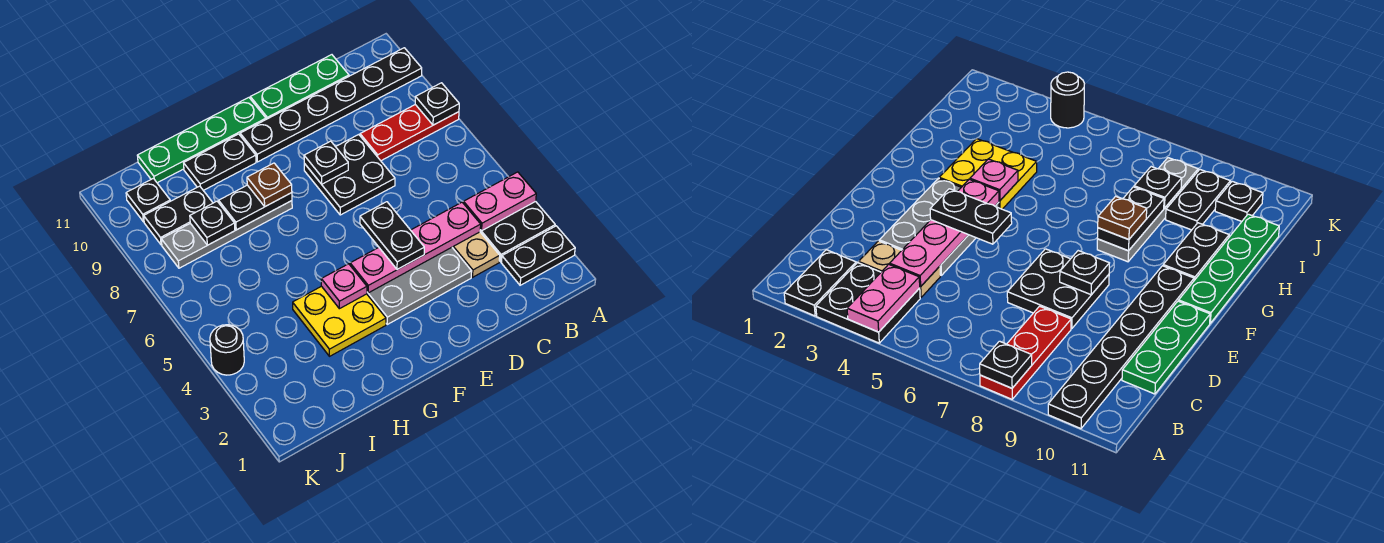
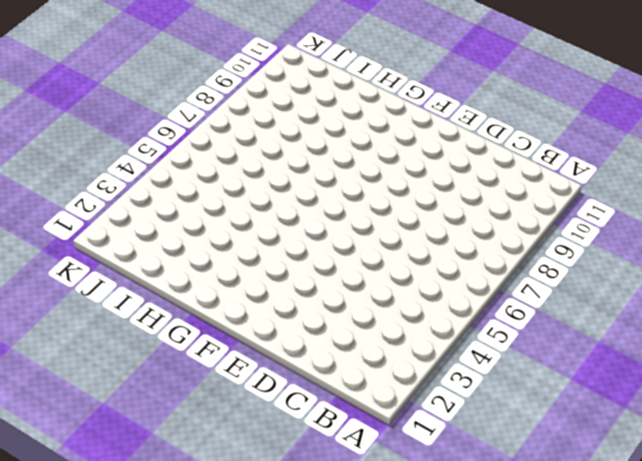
none -> black 1x2 plate [502,226,575,285]
none -> black 2x2 plate [480,201,555,262]
none -> red 1x3 plate [360,105,459,161]

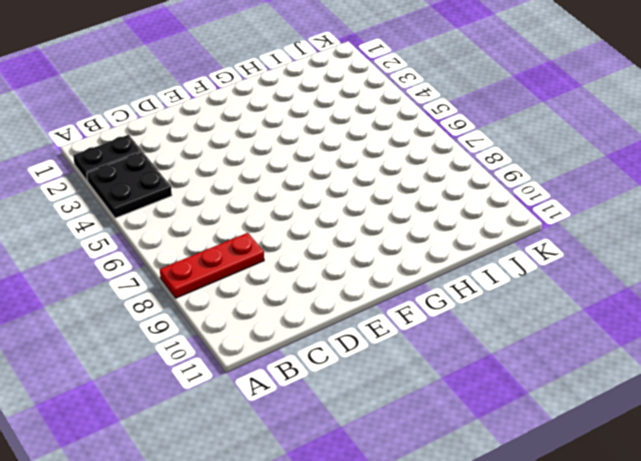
none -> black 1x6 plate [240,48,422,162]
none -> tan 1x2 plate [452,232,500,277]
none -> green 1x3 plate [250,55,349,119]

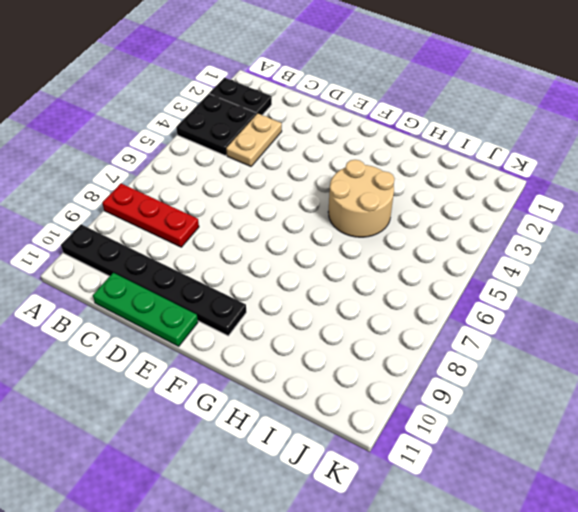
tan 2x2 round brick [328,160,395,237] -> yellow 2x2 plate [293,286,386,356]
none -> grey 2x3 plate [367,247,472,324]
none -> black 2x2 plate [304,135,395,215]
none -> green 1x4 plate [137,98,266,183]

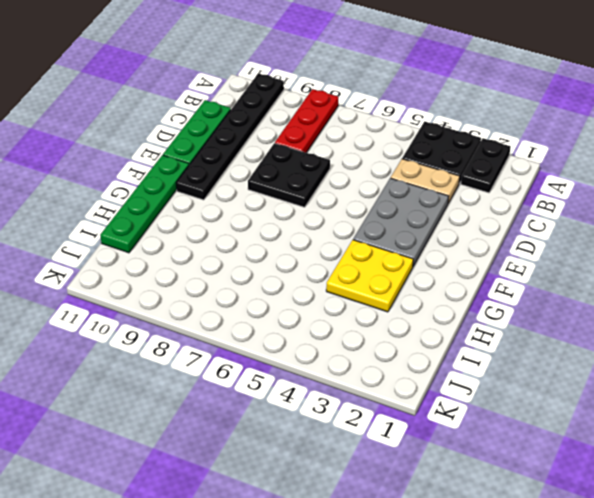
none -> grey 1x4 plate [161,201,292,268]
none -> black 1x2 plate [184,134,256,190]
none -> black 1x2 plate [144,186,213,245]

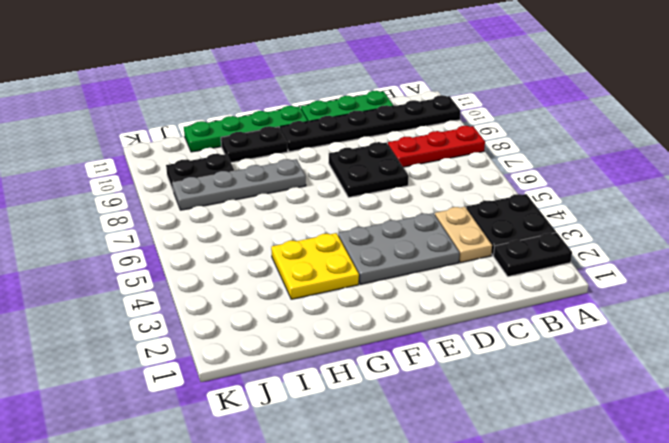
none -> black 1x1 plate [126,178,170,222]
none -> black 1x1 round brick [210,325,244,375]
none -> pink 1x2 plate [463,172,536,231]

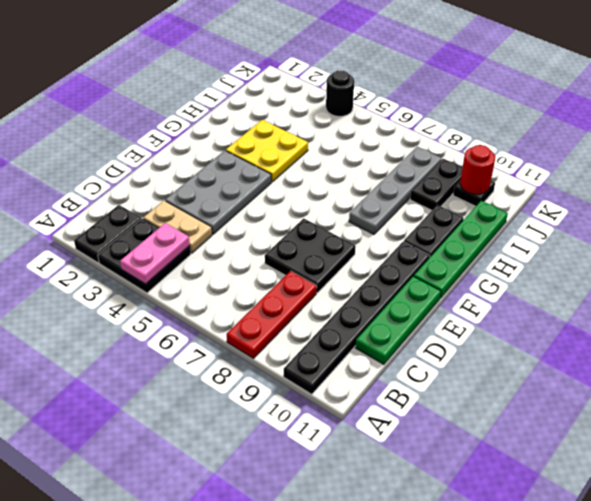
red 1x1 round brick [460,145,495,195] -> none
none -> black 1x1 plate [415,83,459,125]
none -> pink 1x4 plate [350,202,481,293]
none -> black 1x1 plate [304,141,348,184]

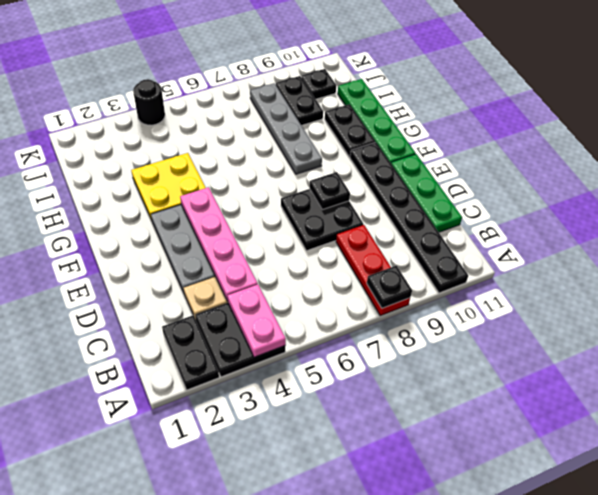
none -> pink 1x1 plate [321,264,367,309]
none -> black 1x2 plate [219,185,292,230]
none -> black 1x1 plate [190,201,235,245]

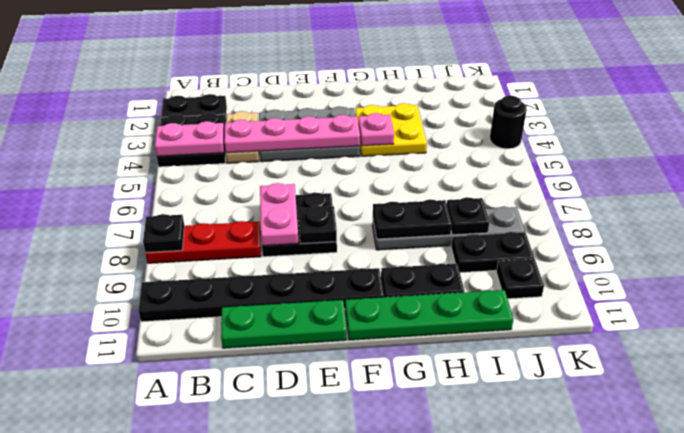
pink 1x2 plate [260,183,298,246] -> none
none -> black 1x2 plate [360,202,424,269]
none -> brown 1x1 plate [247,163,292,206]

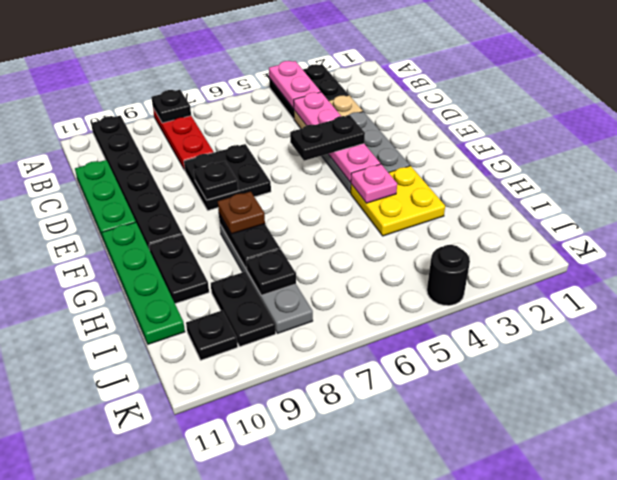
none -> black 1x2 plate [502,226,575,285]

